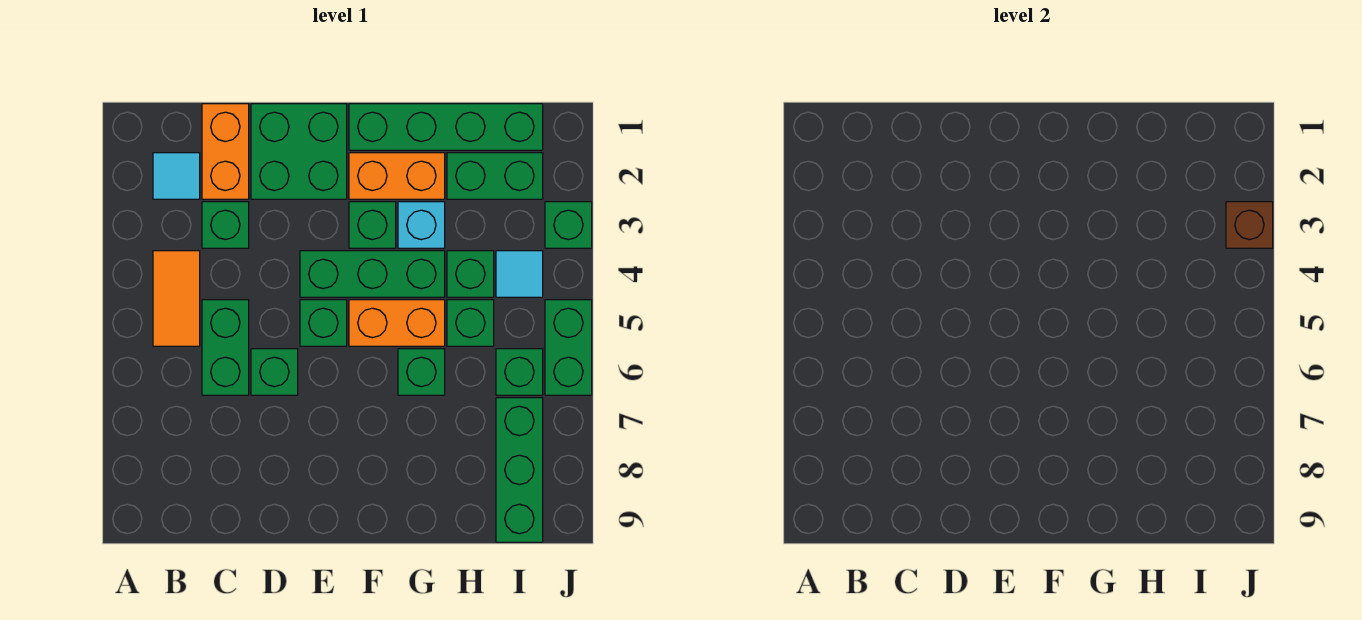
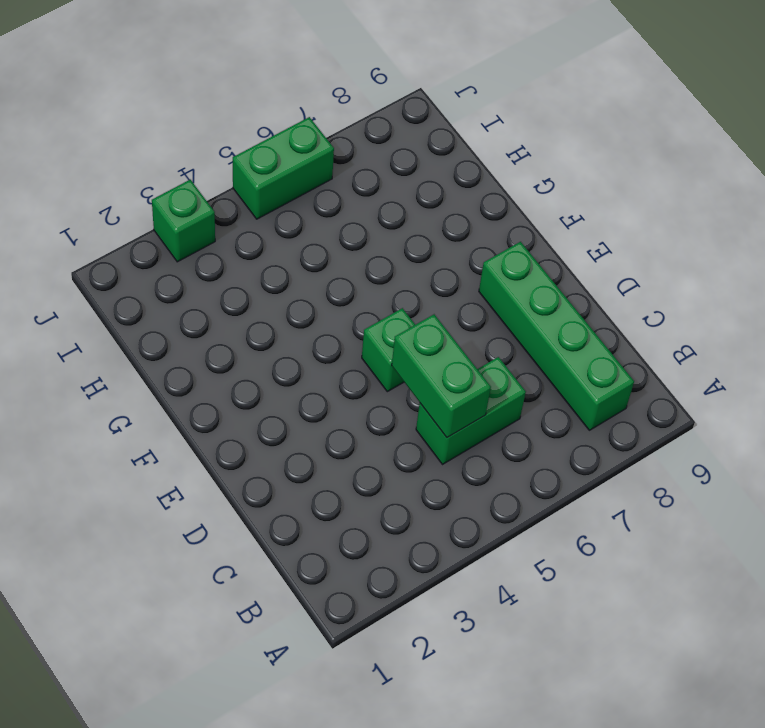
green 1x4 brick [479,242,634,430] -> green 1x4 brick moved to [349,104,543,150]
green 1x2 brick [392,314,491,438] -> green 1x2 brick moved to [447,153,543,199]
none -> cyan 1x1 tile [153,153,200,199]
none -> orange 1x2 tile [153,251,200,346]
none -> orange 1x2 brick [202,104,249,199]

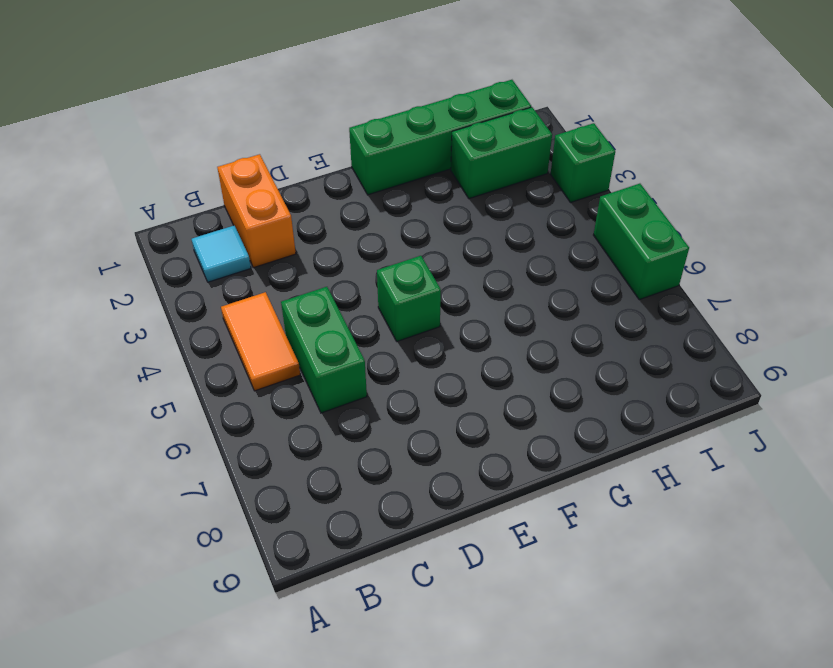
none -> green 1x1 brick [202,202,249,248]
none -> green 2x2 brick [251,104,347,199]
none -> green 1x1 brick [251,349,298,395]

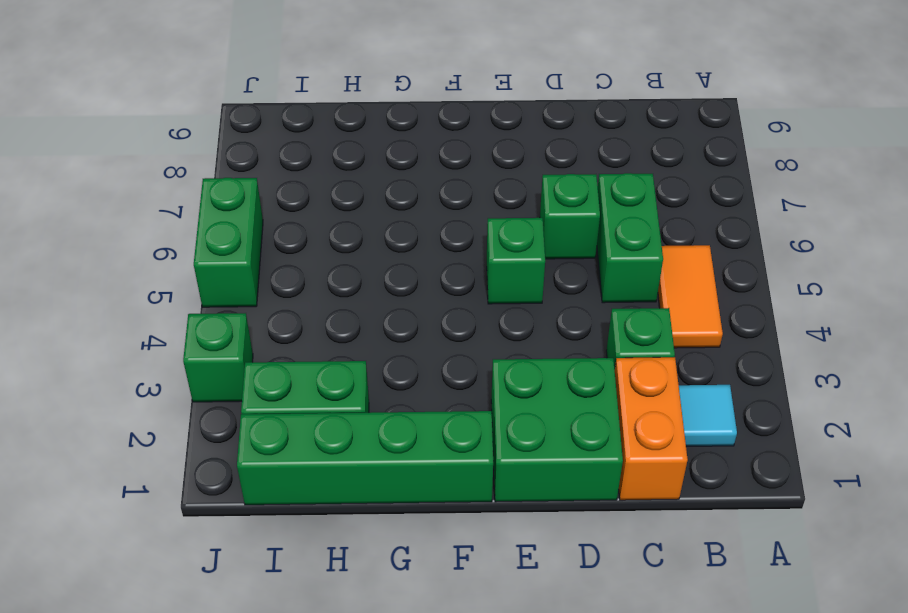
none -> green 1x3 brick [300,251,445,297]
none -> orange 1x2 brick [349,153,445,199]
none -> green 1x1 brick [349,202,396,248]

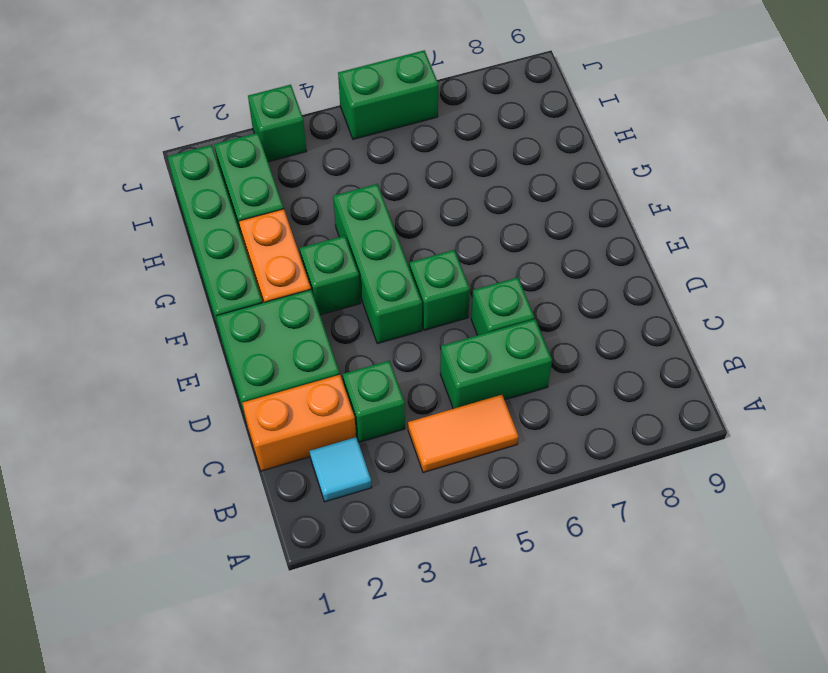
none -> orange 1x2 brick [349,300,445,346]
none -> cyan 1x1 brick [398,202,445,248]
none -> green 1x1 brick [398,349,445,395]

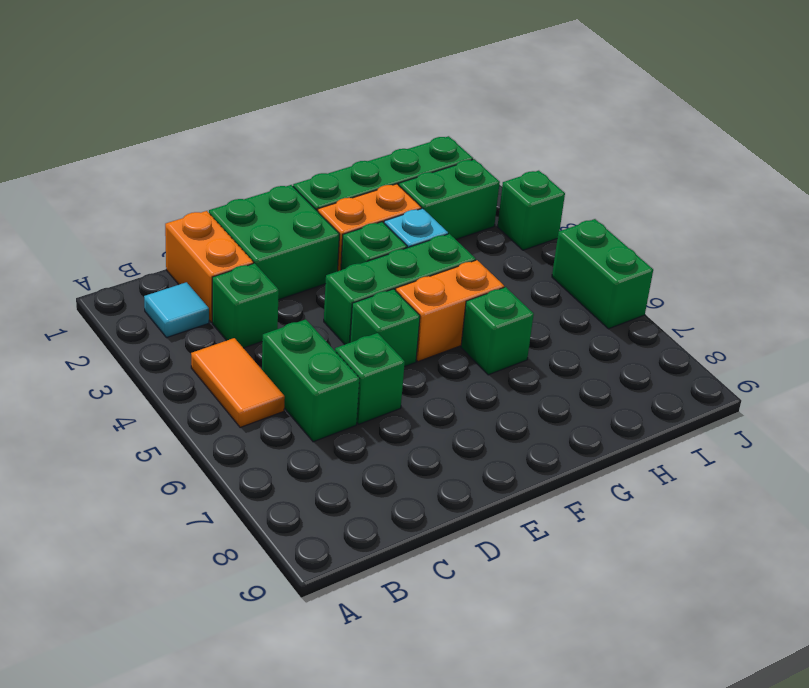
none -> green 1x1 brick [447,251,494,297]
none -> green 1x1 brick [447,300,494,346]
none -> cyan 1x1 tile [496,251,543,297]

